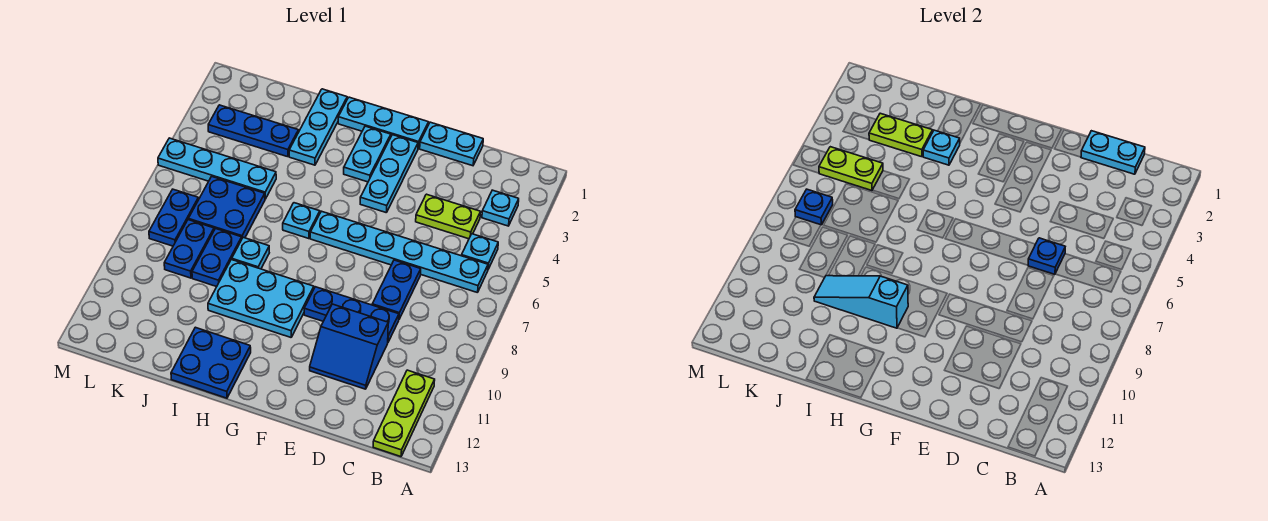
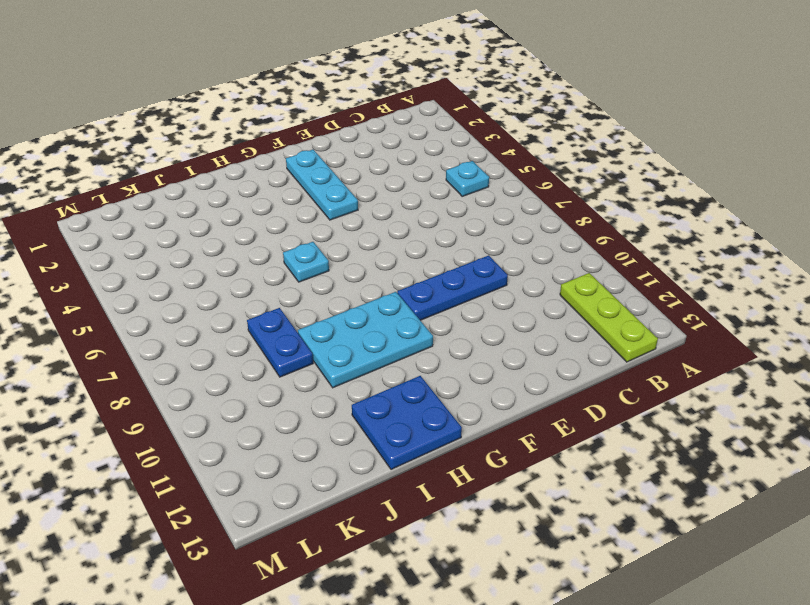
none -> cyan 1x1 plate [482,190,519,226]
none -> cyan 1x6 plate [310,211,488,293]
none -> lime 1x2 plate [416,194,481,239]
none -> cyan 1x2 plate [420,122,483,166]

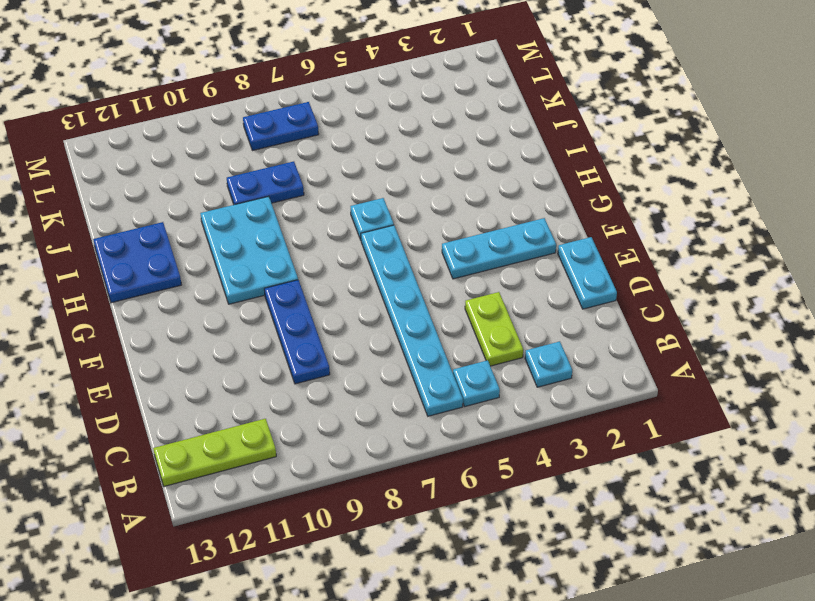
none -> blue 1x2 plate [372,260,421,319]
none -> blue 2x2 slope [310,304,388,389]
none -> cyan 1x3 plate [338,97,429,148]
none -> cyan 1x2 plate [344,126,391,182]

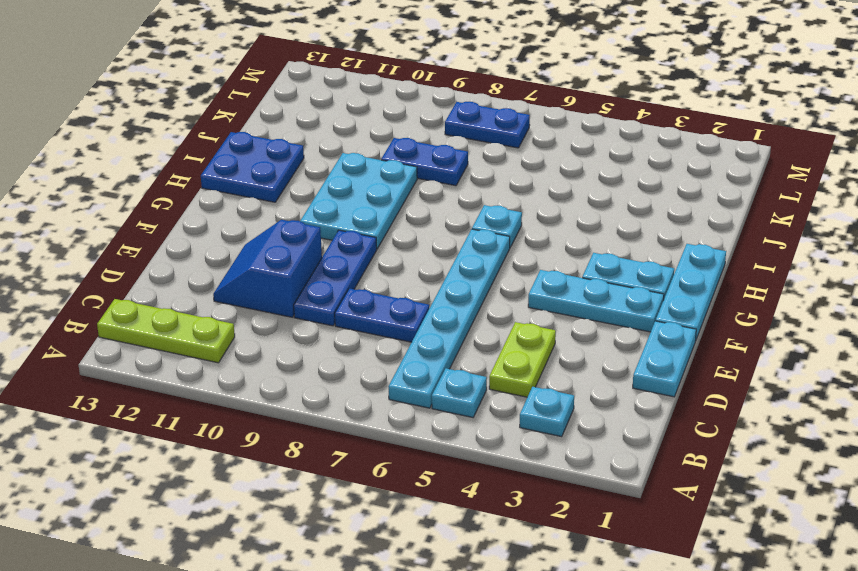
none -> cyan 1x3 plate [289,89,347,165]
none -> cyan 1x1 plate [232,237,269,269]
none -> blue 1x3 plate [208,105,299,157]
none -> cyan 1x4 plate [158,138,276,199]

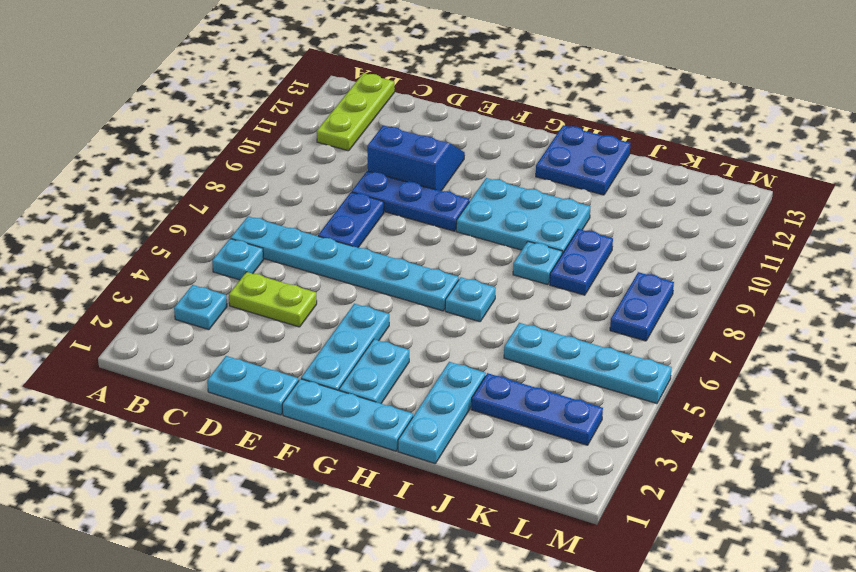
none -> blue 2x2 plate [188,176,265,238]
none -> blue 1x2 plate [164,220,214,278]
none -> cyan 1x2 plate [1081,131,1145,174]
none -> blue 1x1 plate [1028,238,1065,274]

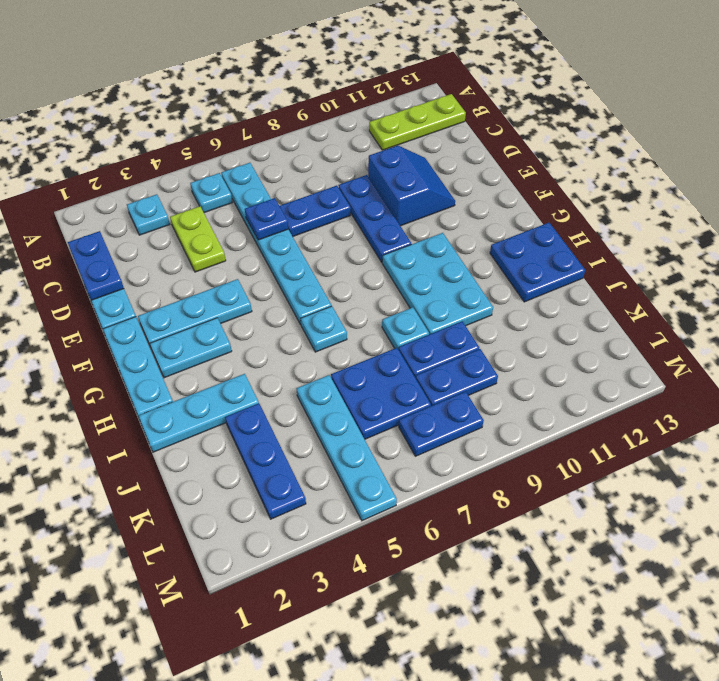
blue 1x2 plate [68,231,124,300] -> cyan 1x2 plate [1081,131,1145,174]
none -> cyan 1x3 slope [814,276,908,328]
none -> cyan 1x1 plate [923,130,960,165]
none -> lime 1x2 plate [869,113,933,157]
none -> lime 1x2 plate [819,147,883,191]

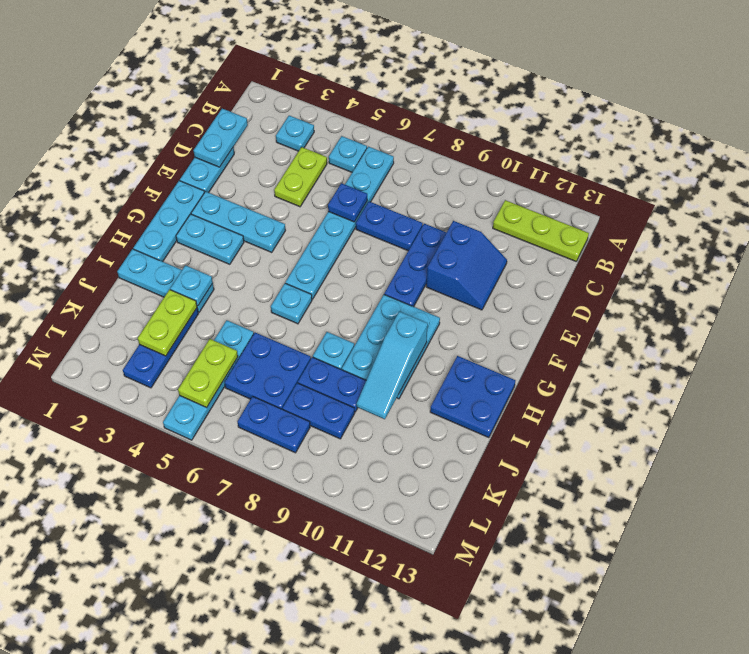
none -> blue 1x1 plate [795,189,833,225]

